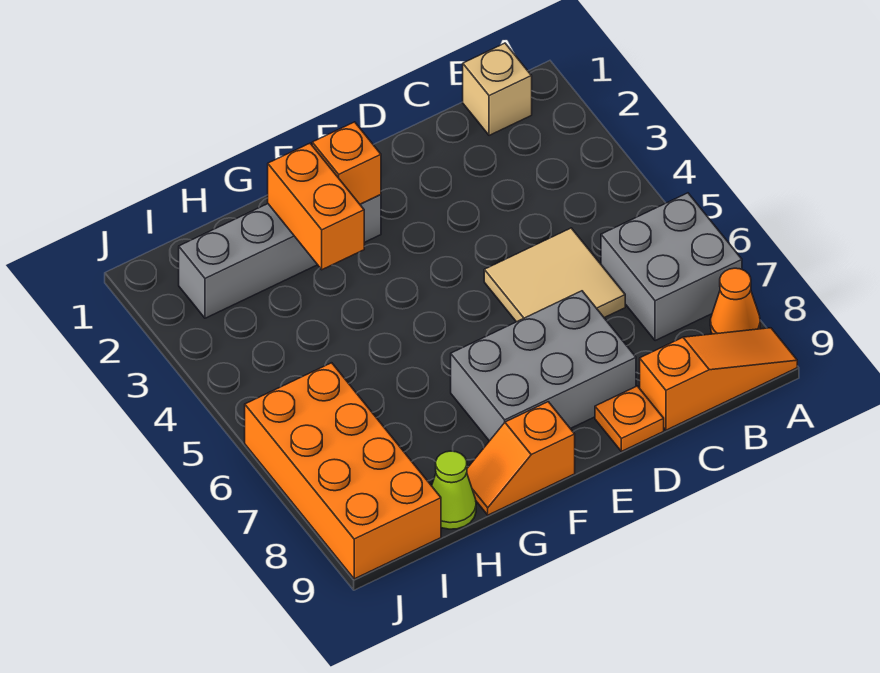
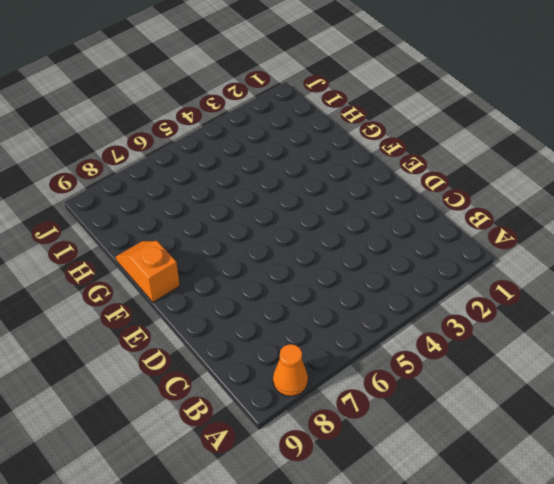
none -> grey 2x2 brick [601,193,742,341]
none -> orange 1x3 slope [640,328,797,430]
none -> tan 1x1 brick [463,43,532,135]

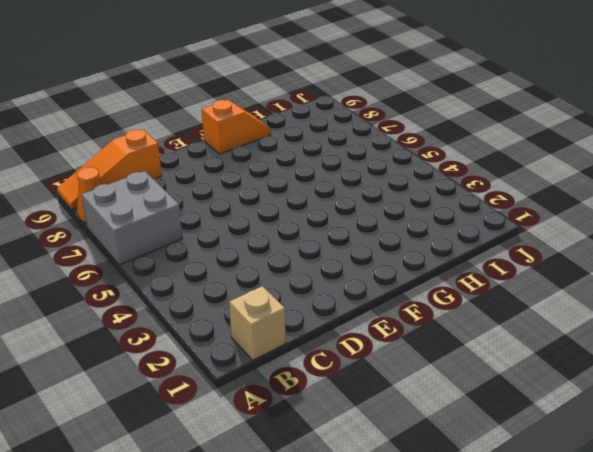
none -> tan 2x2 tile [484,228,625,322]
none -> grey 2x3 brick [451,291,636,441]
none -> orange 1x1 plate [595,386,664,451]

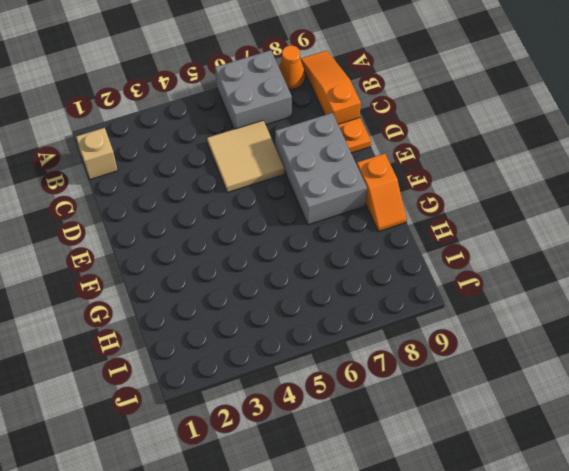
none -> grey 1x4 brick [179,195,381,318]
none -> lime 1x1 cone [432,451,476,529]
none -> orange 2x4 brick [245,363,441,579]

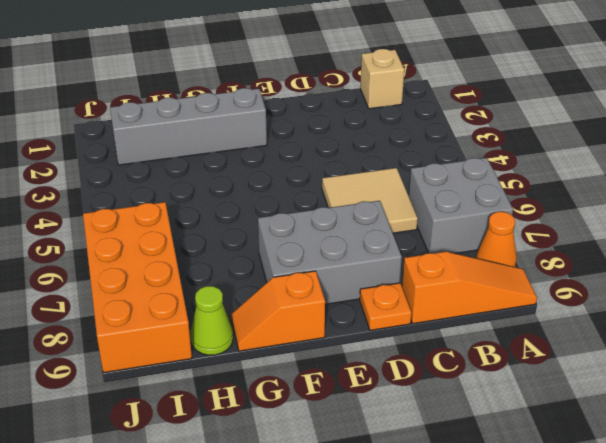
none -> orange 1x1 brick [312,122,381,204]
none -> orange 1x2 brick [268,143,364,270]

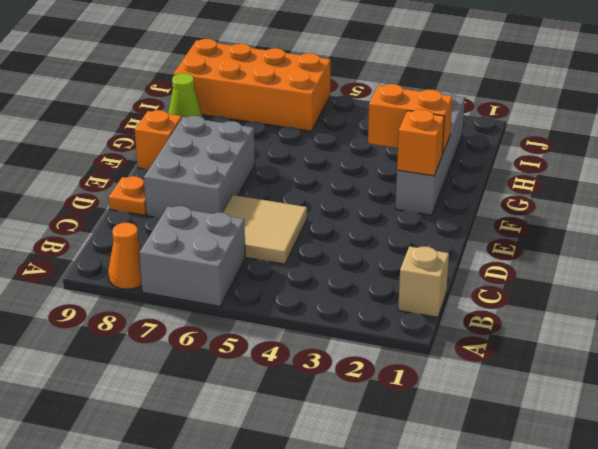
none -> orange 1x3 slope [640,328,797,430]

